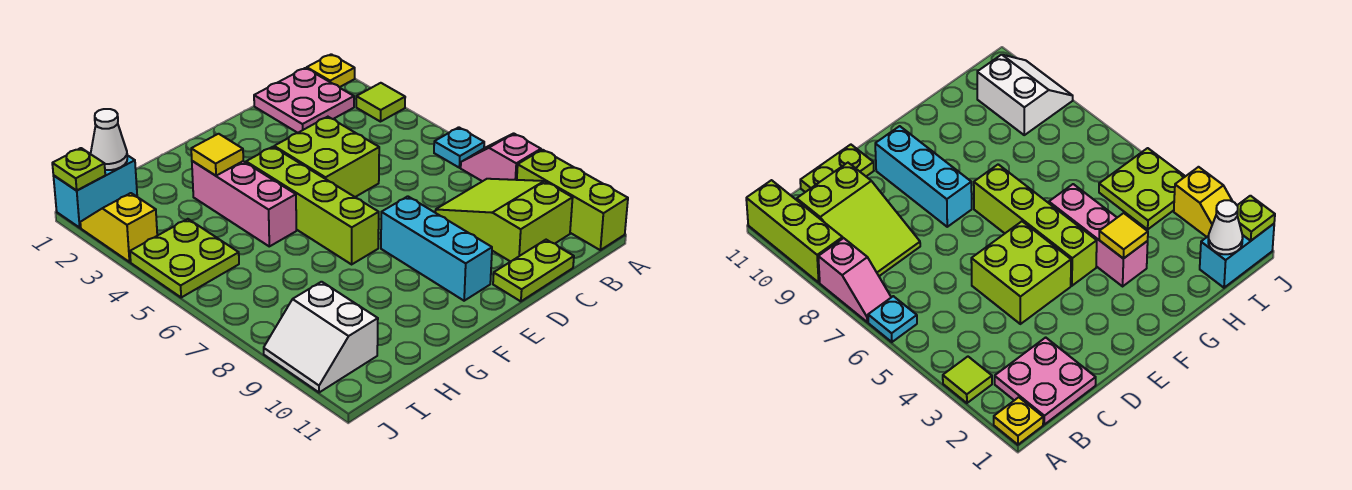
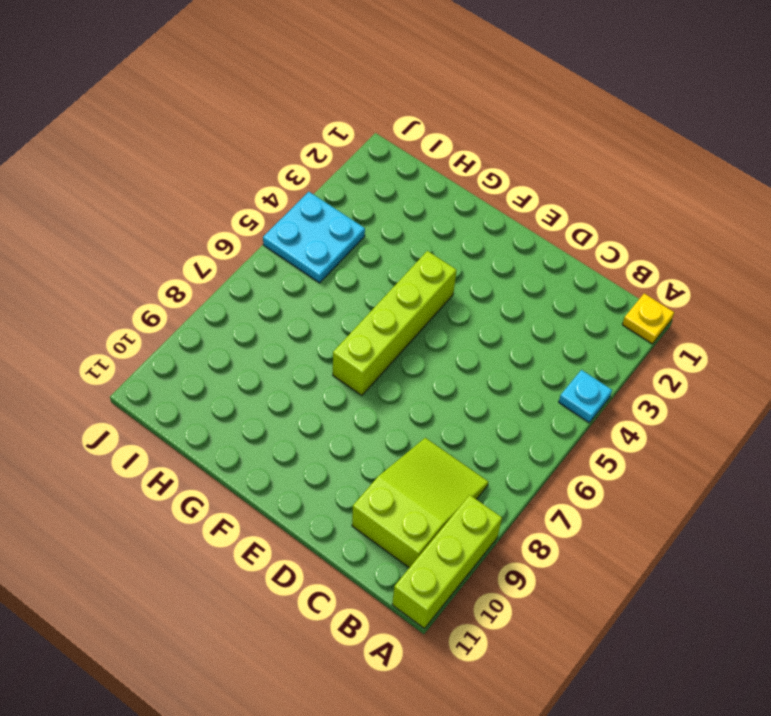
cyan 1x1 plate [559,370,612,422] -> cyan 1x1 plate moved to [434,127,484,168]
cyan 2x2 plate [263,192,365,283] -> lime 2x2 plate [130,219,239,298]
none -> lime 1x1 tile [356,83,405,122]
none -> pink 1x2 slope [461,133,541,181]
none -> pink 2x2 plate [254,68,354,133]

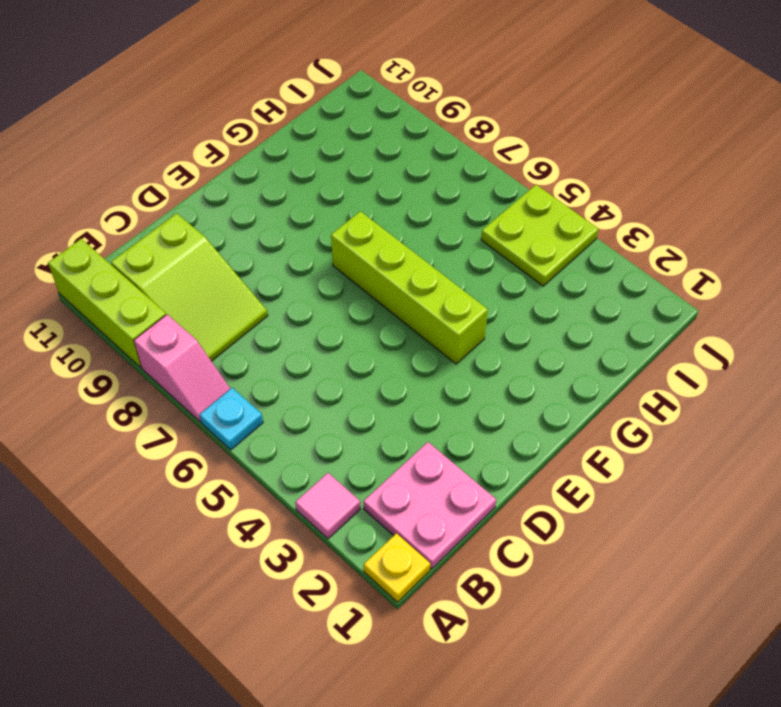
pink 1x1 tile [295,473,360,539] -> lime 1x1 tile [356,83,405,122]
none -> lime 1x2 plate [493,240,574,301]
none -> lime 2x2 brick [274,117,379,197]
none -> cyan 1x3 brick [381,196,492,301]

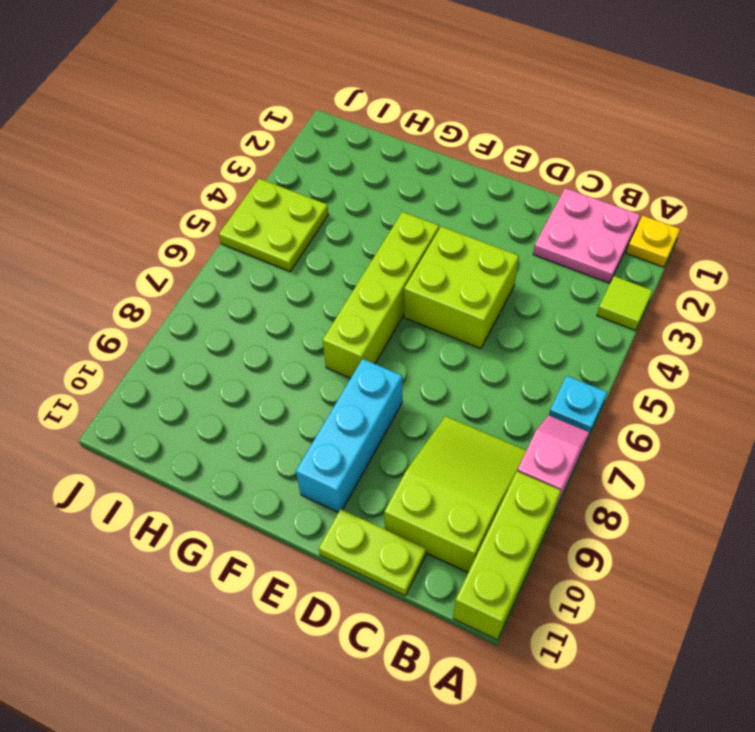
none -> pink 1x3 brick [192,161,296,246]
none -> cyan 1x2 brick [54,155,137,228]
none -> white 2x2 slope [264,282,378,393]

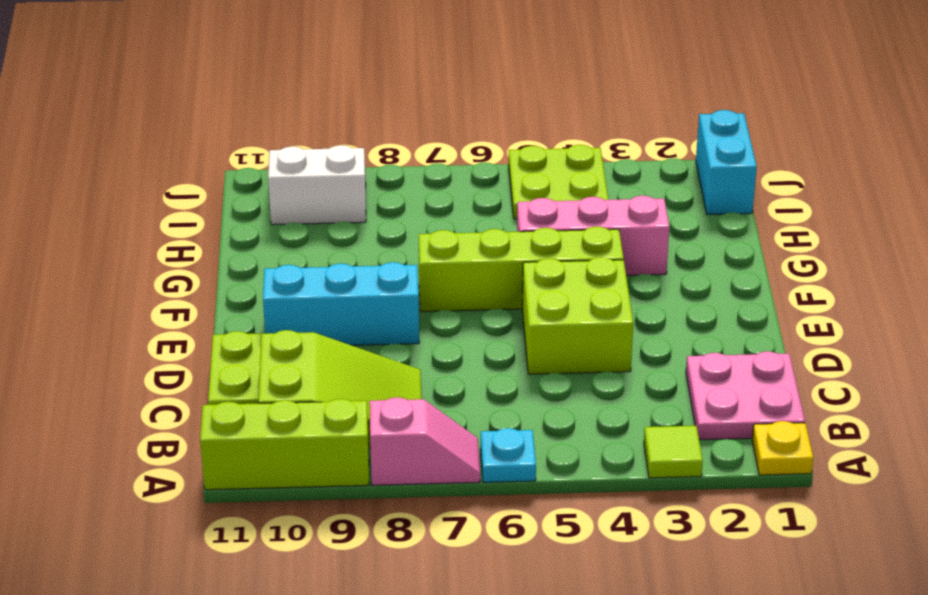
none -> yellow 1x2 slope [80,193,157,262]
none -> yellow 1x1 tile [191,134,243,176]
none -> white 1x1 cone [91,109,127,170]

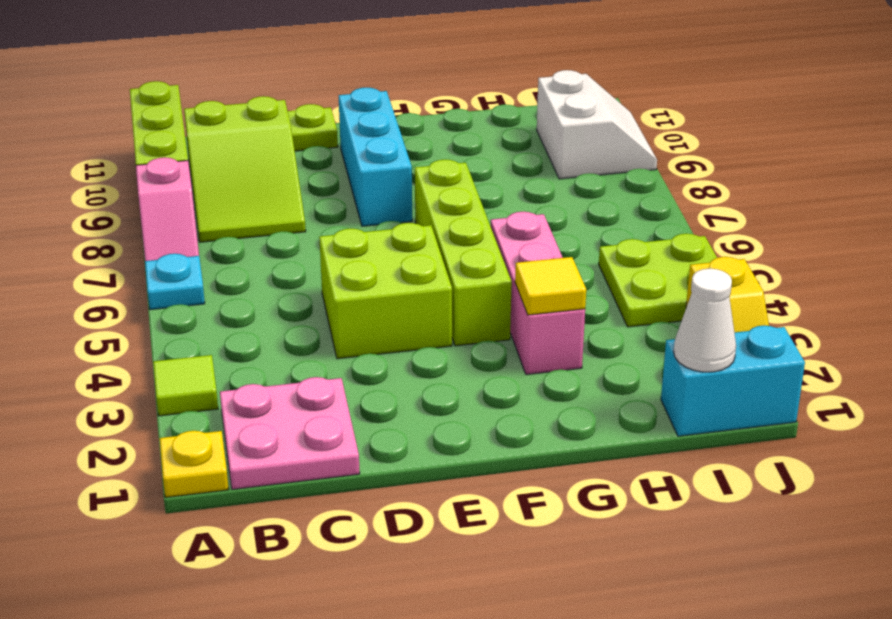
none -> lime 1x1 plate [52,148,105,191]

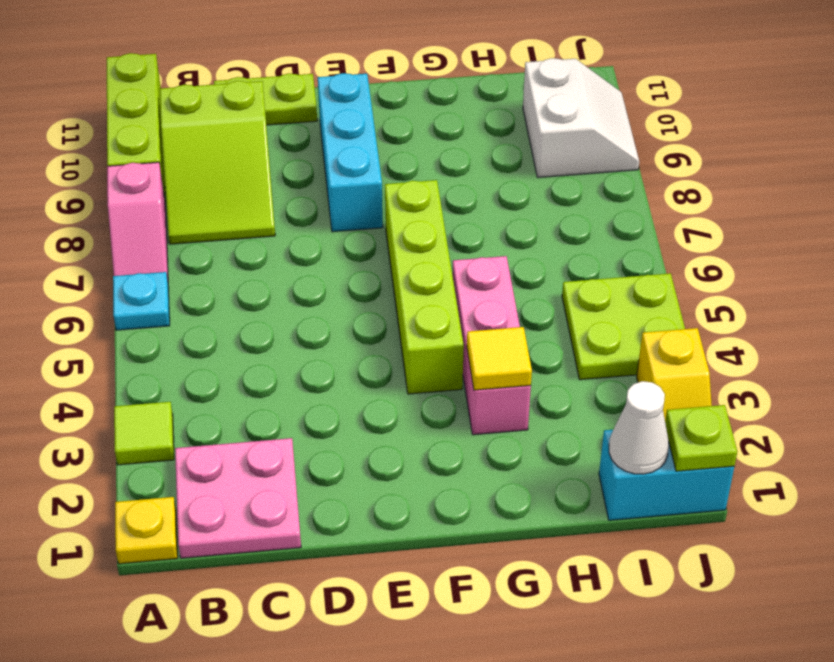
none -> lime 2x2 brick [274,117,379,197]

